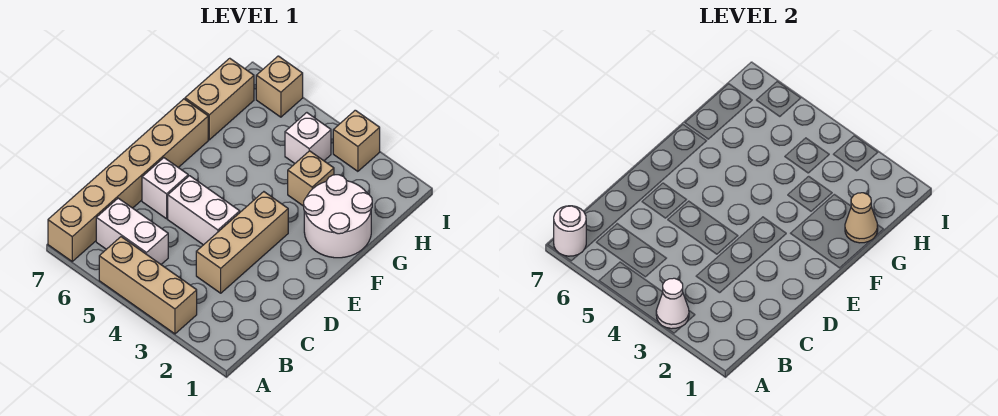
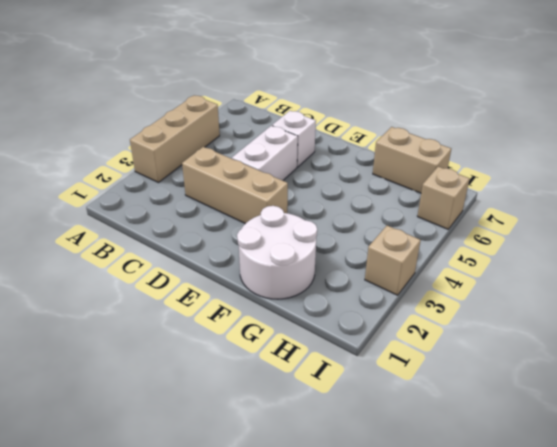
none -> tan 1x6 brick [48,99,208,261]
none -> white 1x2 brick [96,198,168,264]
none -> tan 1x1 brick [288,151,334,206]

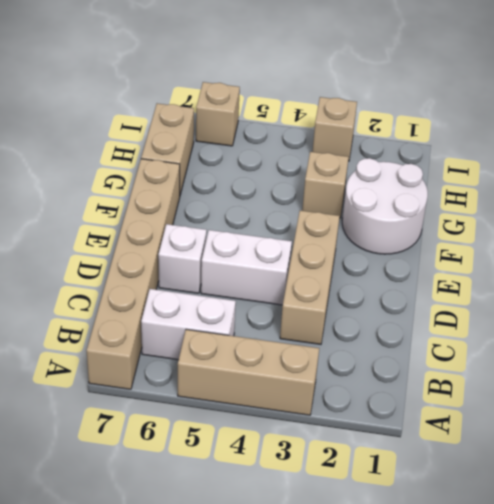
none -> white 1x1 brick [285,113,331,163]
none -> white 1x1 cone [656,278,689,329]
none -> white 1x1 round brick [554,206,586,256]

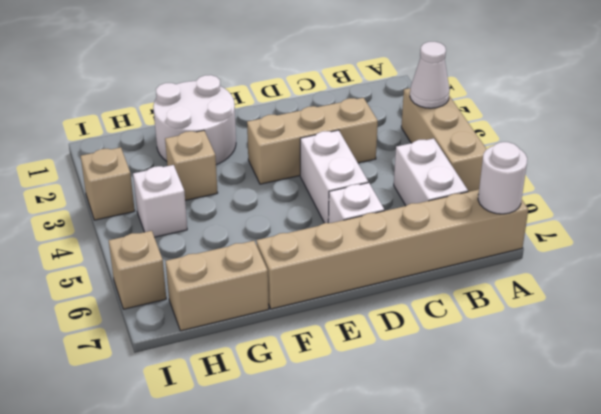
none -> tan 1x1 cone [845,193,878,243]

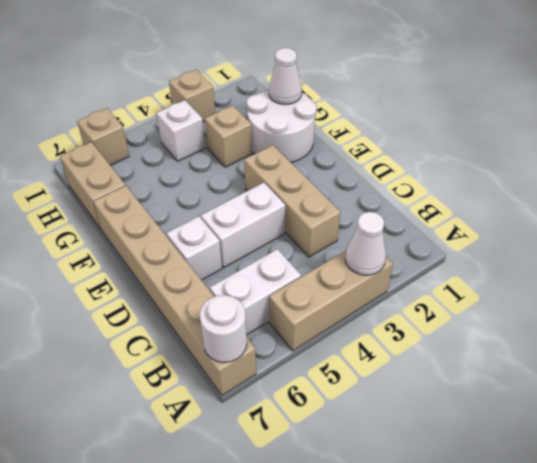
white 1x1 cone [269,48,302,104] -> tan 1x1 cone [845,193,878,243]

